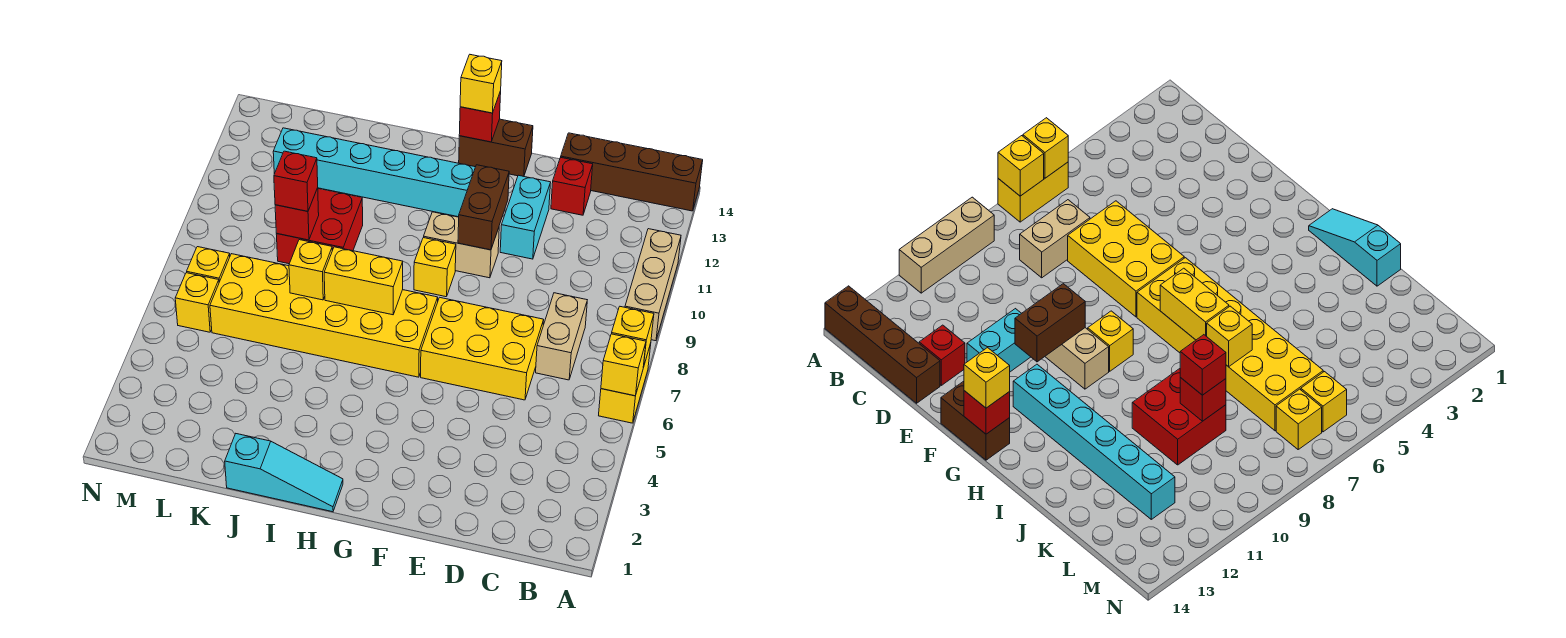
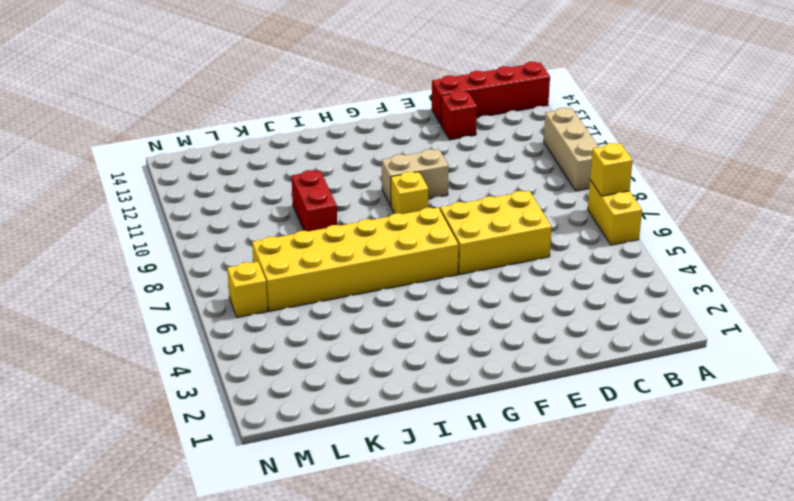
red 1x4 brick [432,62,550,124] -> brown 1x4 brick [561,133,703,211]
red 1x2 brick [291,170,337,231] -> red 2x2 brick [276,189,363,264]
none -> tan 1x2 brick [536,293,587,380]
none -> cyan 1x2 brick [500,175,551,259]
none -> brown 1x2 brick [459,119,533,176]

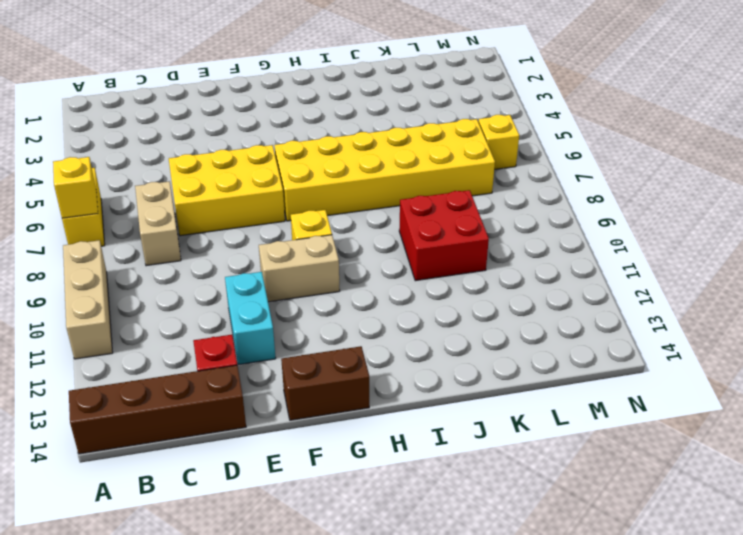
none -> cyan 1x6 brick [273,128,475,217]
none -> cyan 1x3 slope [225,434,343,512]
none -> yellow 1x1 brick [187,247,230,282]

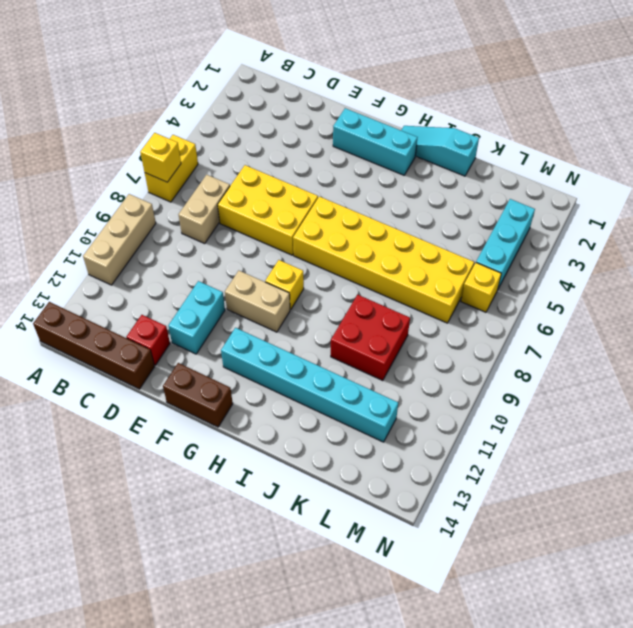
cyan 1x3 brick [333,108,417,175] -> none
cyan 1x3 brick [476,199,535,289] -> none
none -> yellow 1x1 brick [187,247,230,282]
none -> yellow 1x1 brick [601,334,646,396]
none -> brown 1x2 brick [458,165,509,250]

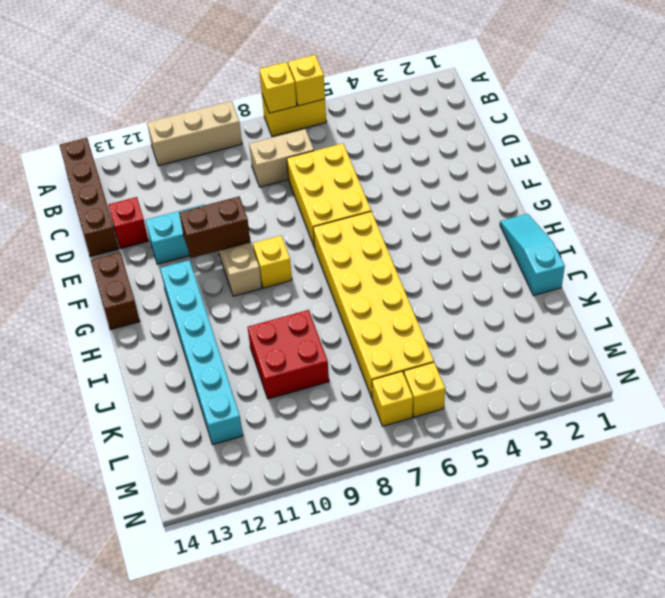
none -> red 1x1 brick [459,91,501,142]
none -> yellow 1x2 brick [324,247,403,315]
none -> yellow 1x1 brick [289,240,332,300]

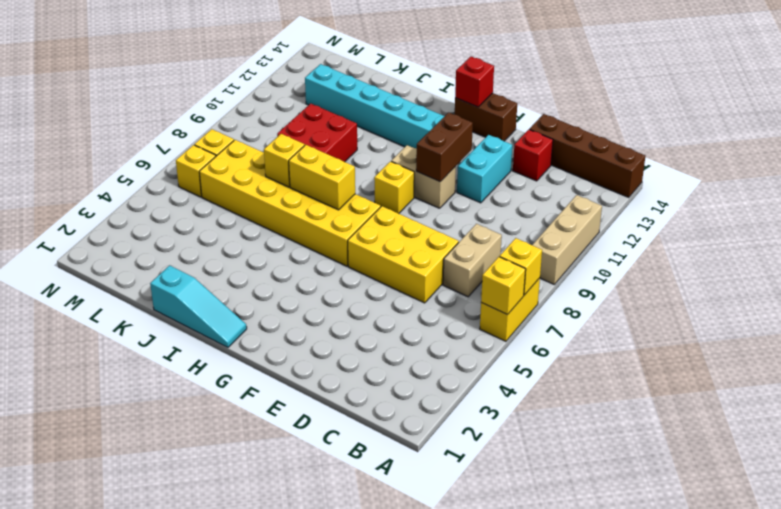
none -> red 1x1 brick [275,188,319,240]
none -> yellow 1x1 brick [460,55,502,113]
none -> red 1x1 brick [274,151,318,211]

